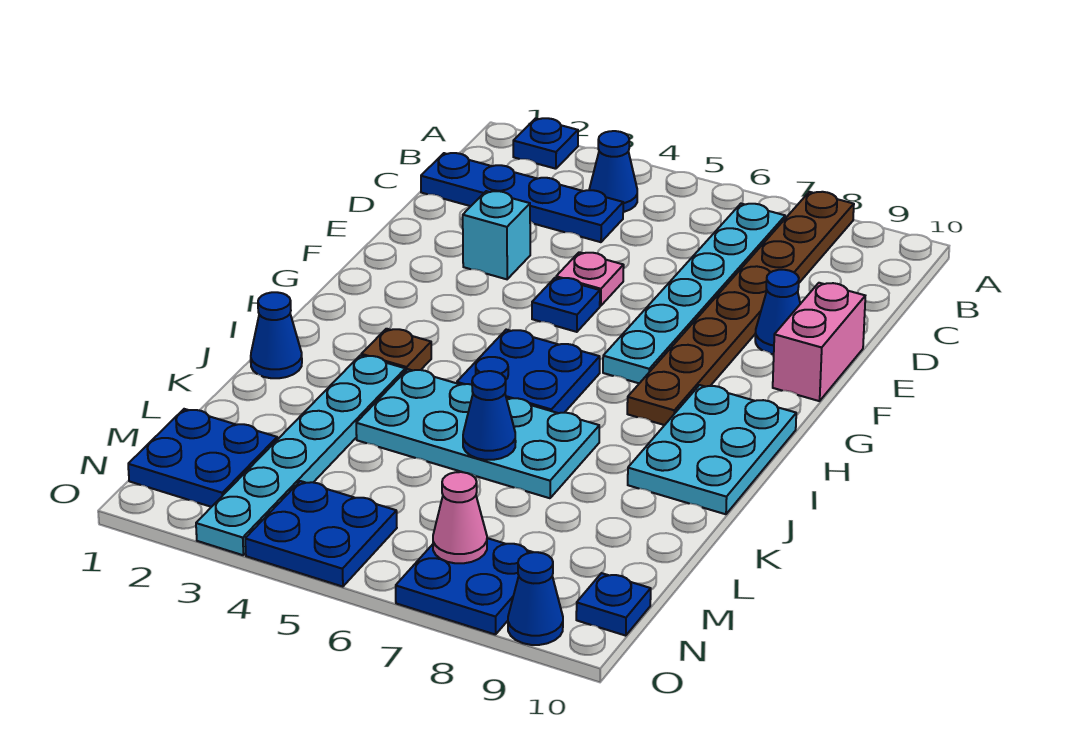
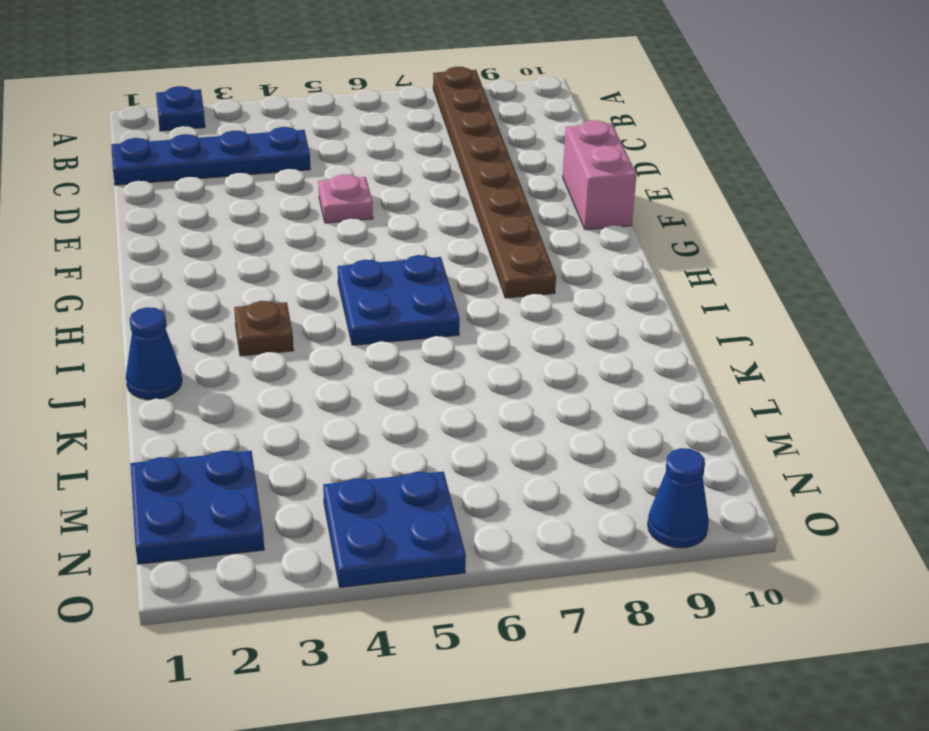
none -> blue 1x1 cone [589,131,637,212]
none -> cyan 1x6 plate [603,204,785,383]
none -> cyan 1x1 brick [463,191,530,279]

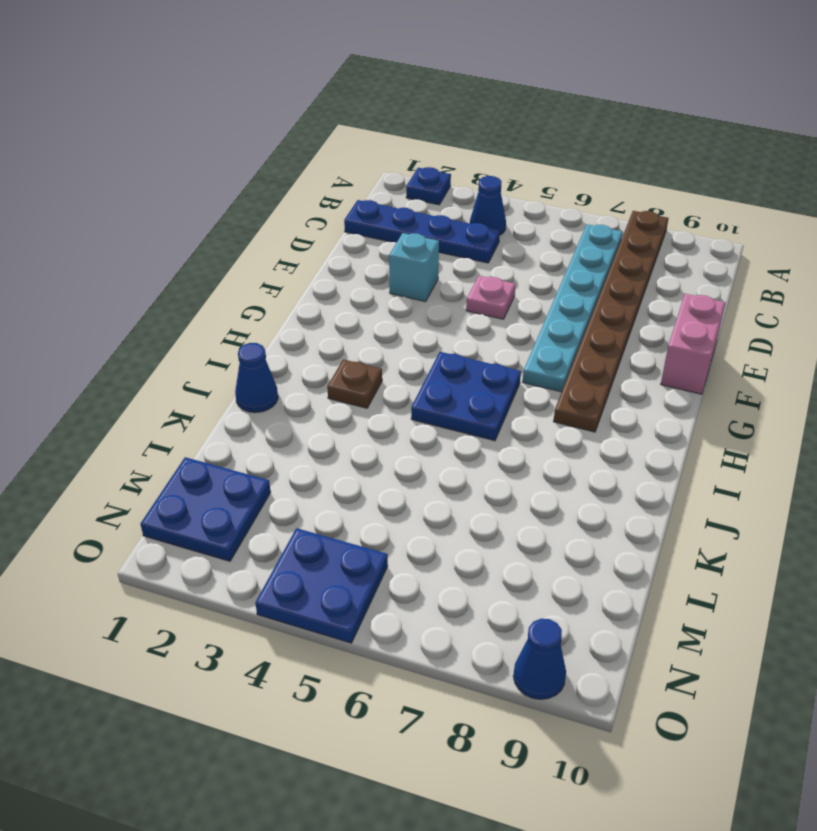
none -> blue 1x1 cone [755,270,800,354]
none -> blue 1x1 plate [532,278,600,332]
none -> cyan 2x3 plate [628,385,796,514]

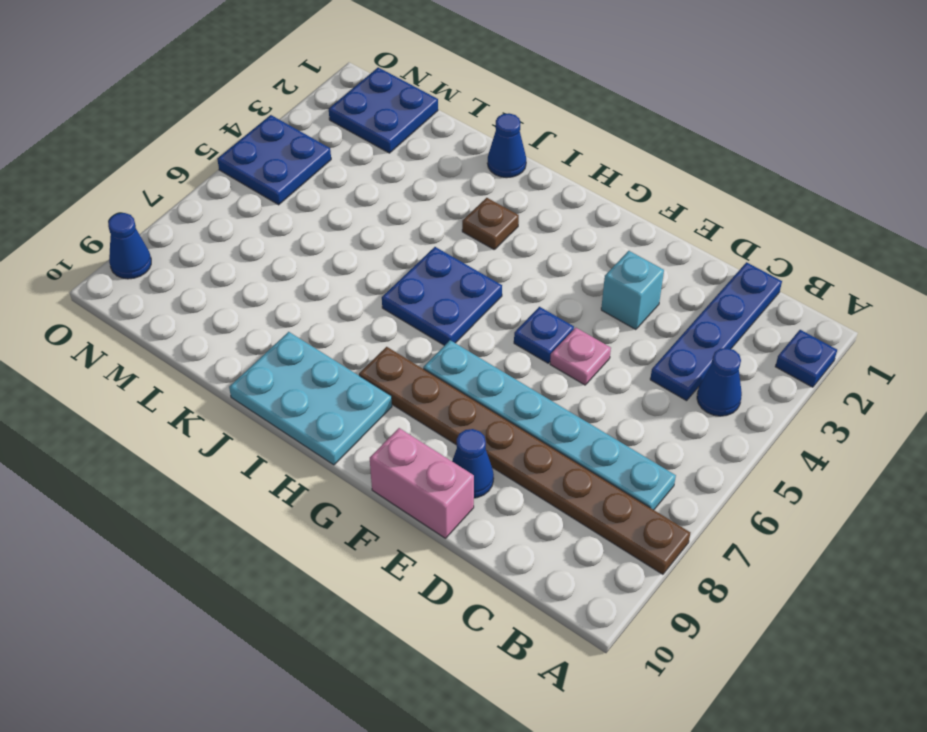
none -> cyan 1x6 plate [196,355,405,555]
none -> cyan 2x4 plate [356,369,599,498]
none -> blue 2x2 plate [396,538,533,635]

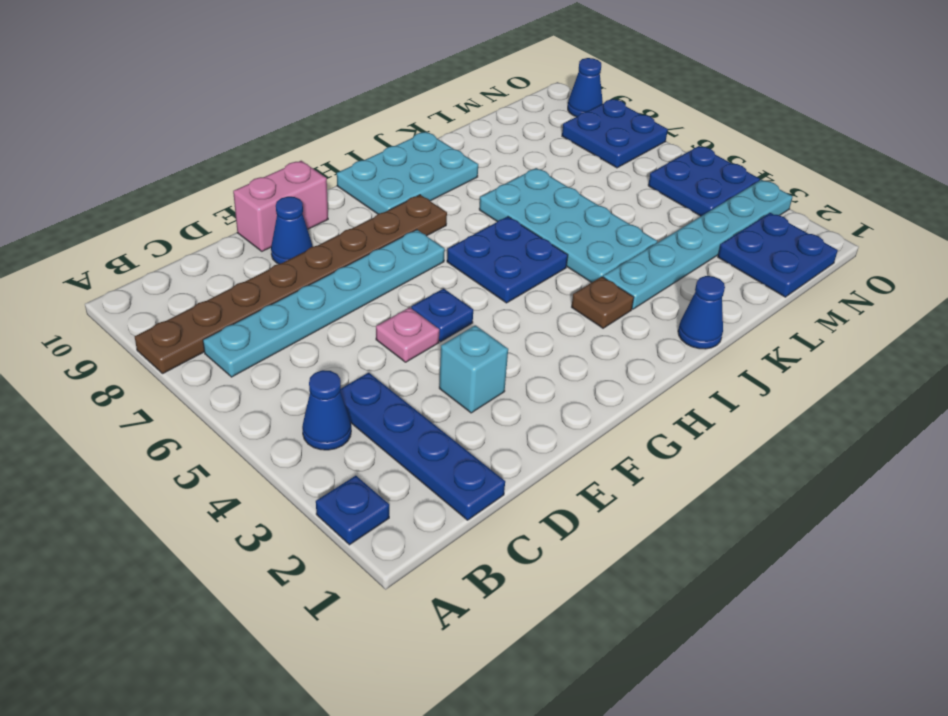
none -> blue 1x1 plate [576,573,651,636]
none -> blue 1x1 cone [463,371,516,460]
none -> pink 1x1 cone [433,472,487,563]

